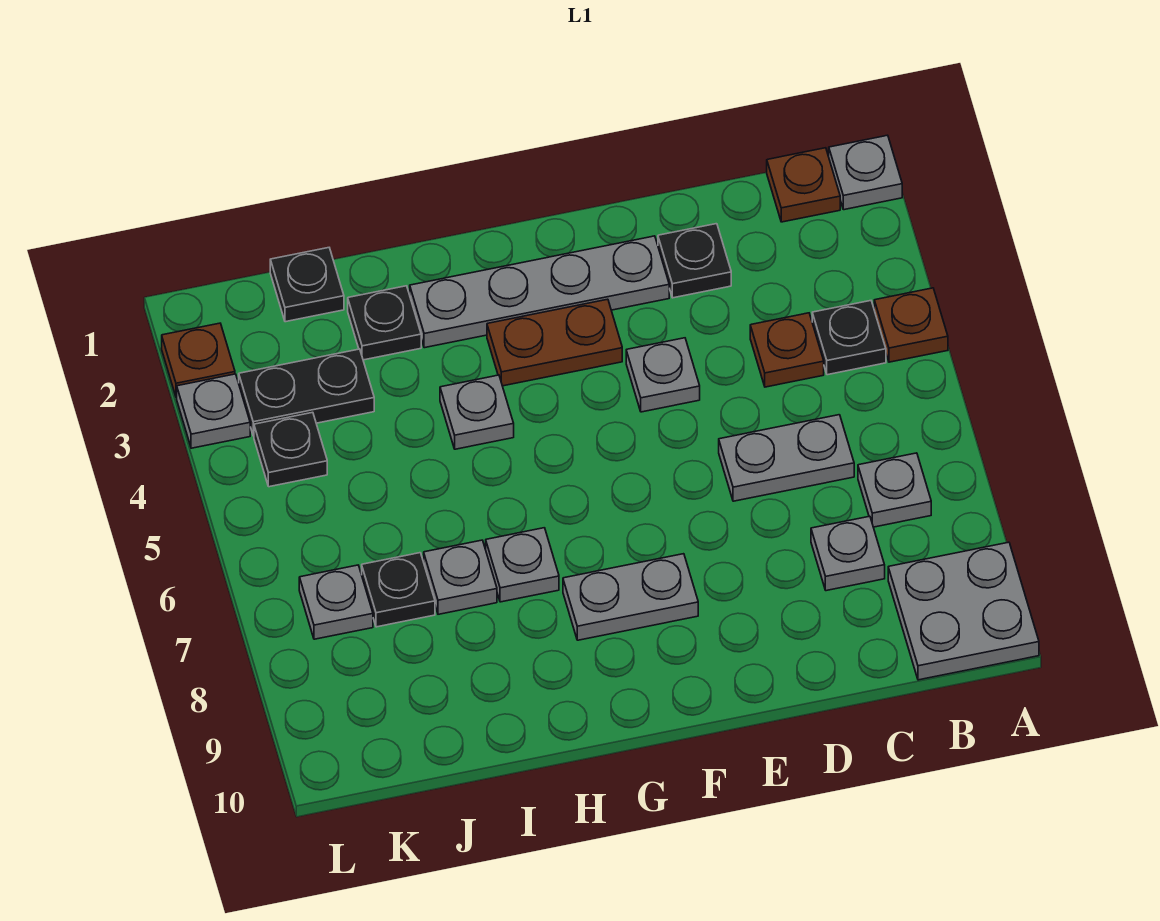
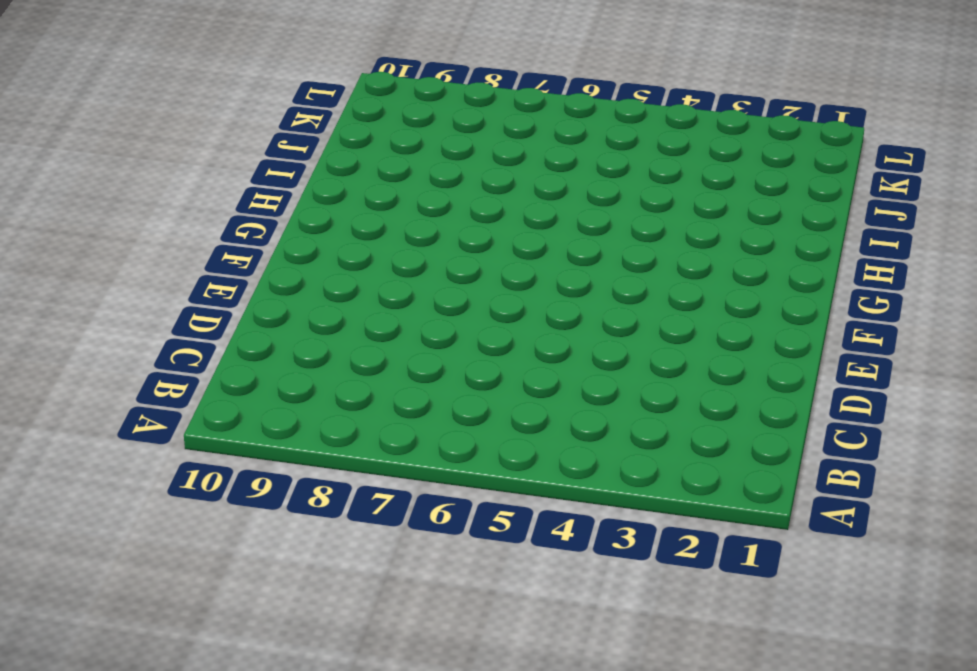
none -> grey 1x1 plate [829,135,902,210]
none -> brown 1x1 plate [874,288,948,362]
none -> grey 2x2 plate [888,542,1039,680]

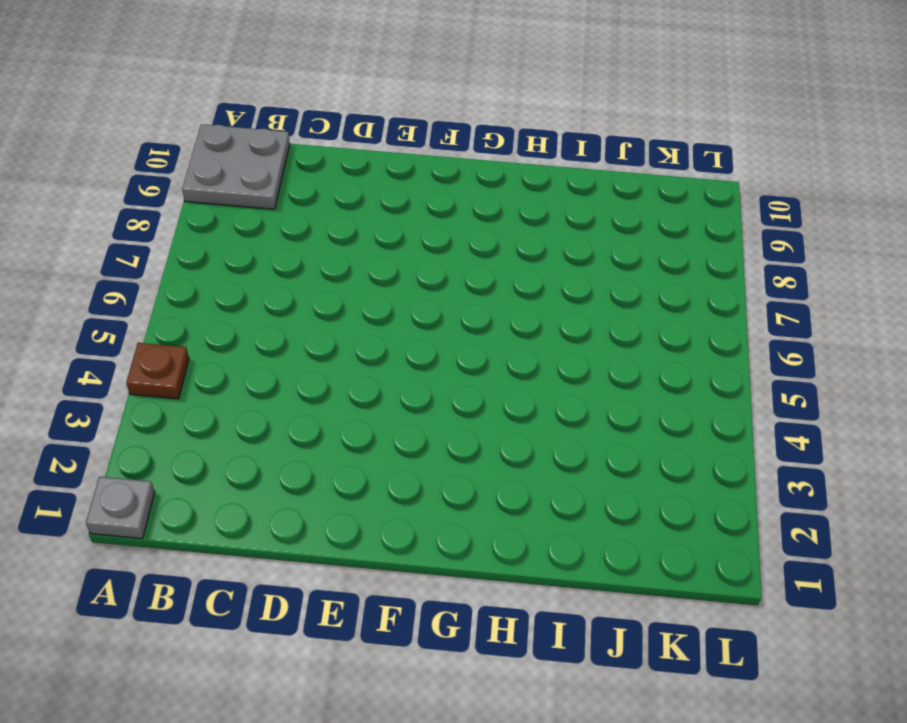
none -> brown 1x1 plate [767,148,840,222]
none -> black 1x1 plate [812,301,886,375]
none -> grey 1x1 plate [858,453,931,527]

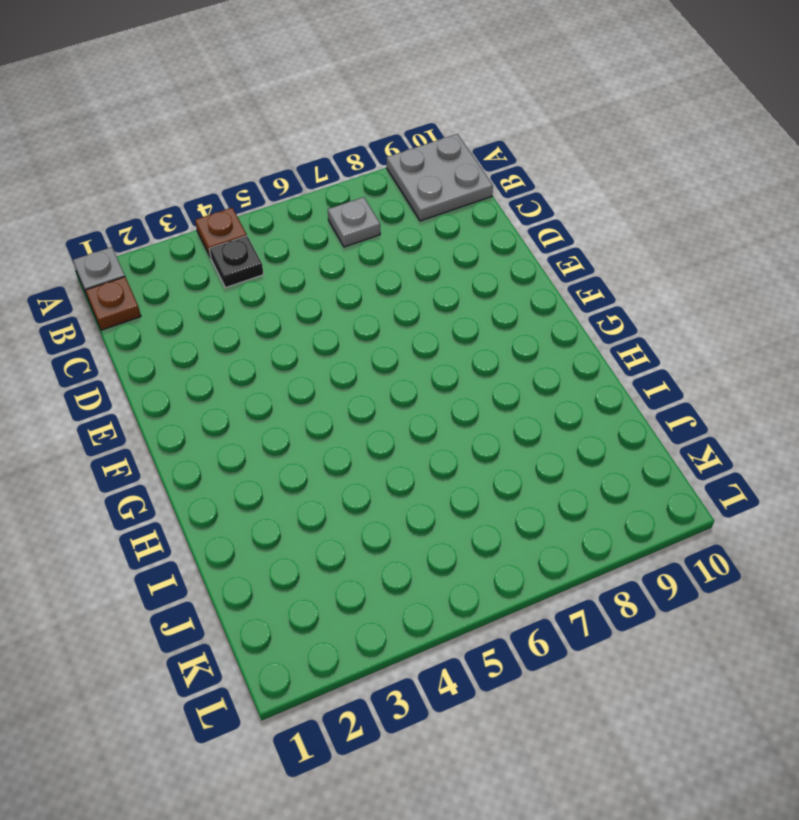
none -> brown 1x1 plate [750,313,824,387]
none -> grey 1x2 plate [719,415,854,501]
none -> grey 1x1 plate [811,516,885,591]

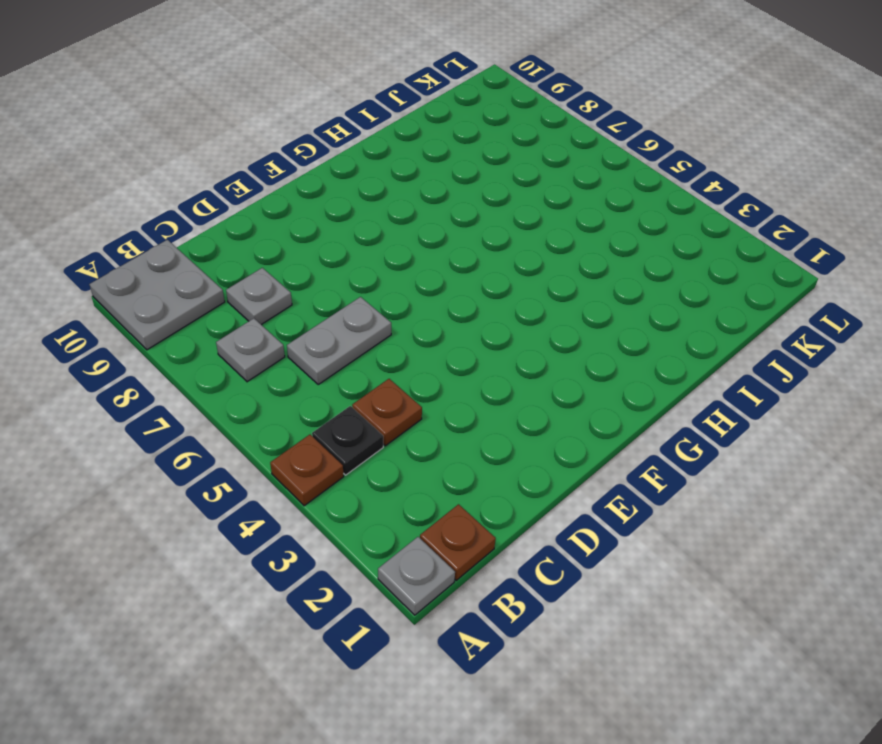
none -> black 1x1 plate [658,224,731,298]
none -> grey 1x4 plate [410,236,669,348]
none -> grey 1x1 plate [626,338,700,412]

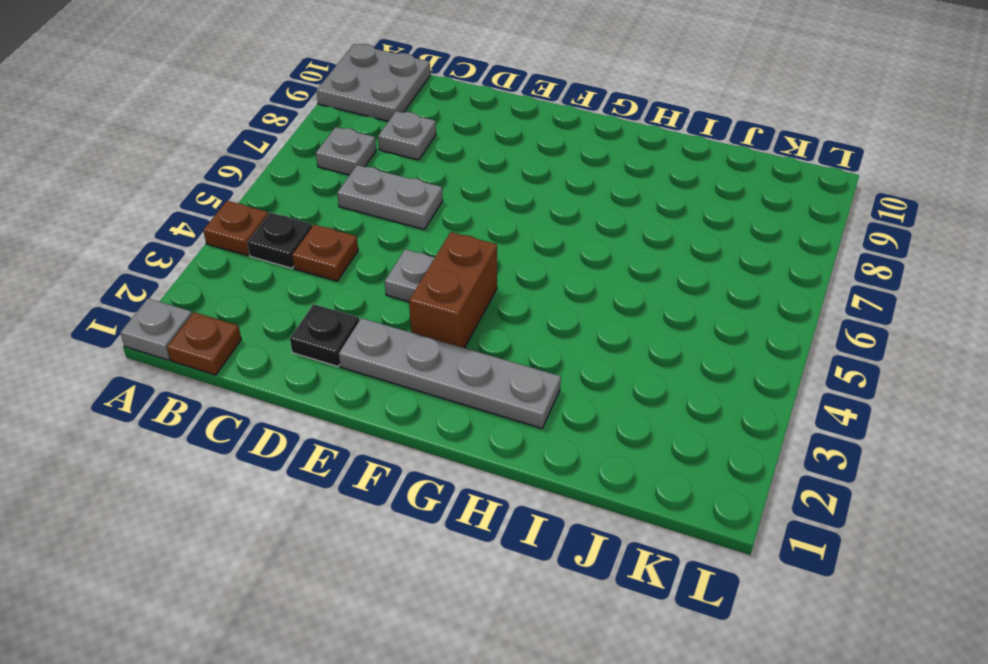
brown 1x2 brick [409,232,497,348] -> brown 1x2 plate [487,299,622,386]
none -> grey 1x2 plate [563,554,698,640]
none -> grey 1x1 plate [440,375,514,449]
none -> grey 1x1 plate [486,528,559,602]

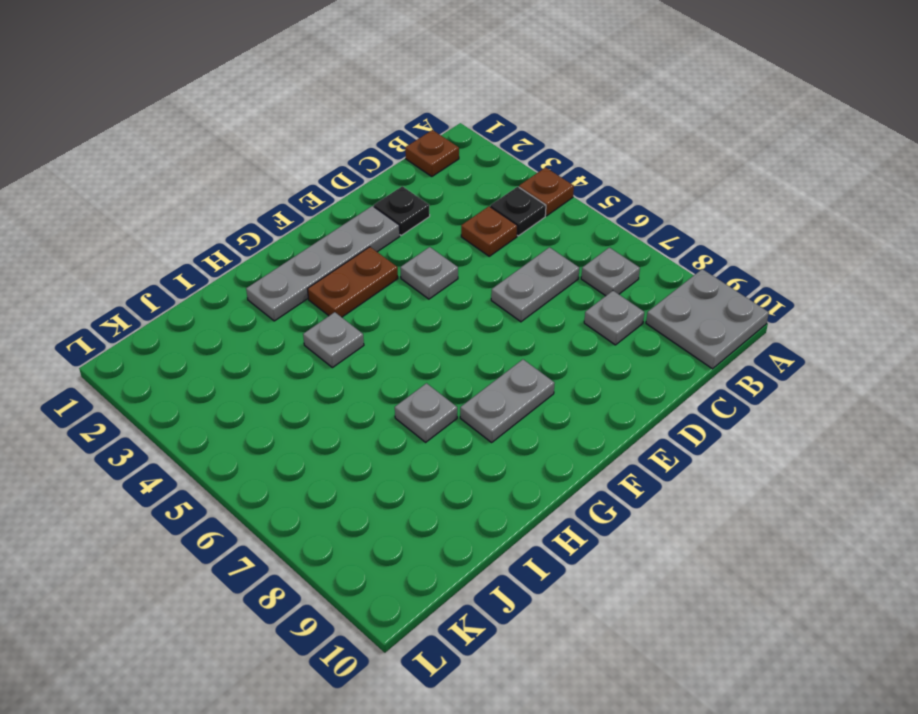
none -> grey 1x1 plate [829,135,902,210]
none -> black 1x1 plate [348,286,421,360]
none -> grey 1x1 plate [424,540,497,614]

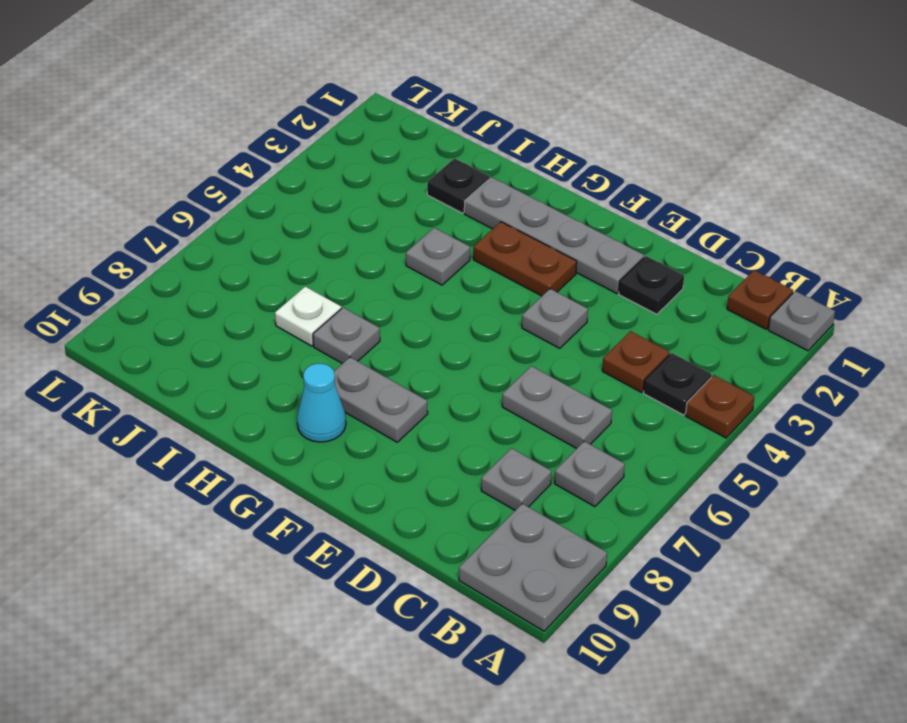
cyan 1x1 cone [297,364,346,442] -> none
white 1x1 plate [275,287,341,346] -> grey 1x1 plate [424,540,497,614]
none -> black 1x1 plate [270,248,344,322]
none -> black 1x2 plate [239,349,374,436]
none -> black 1x1 plate [362,553,435,627]

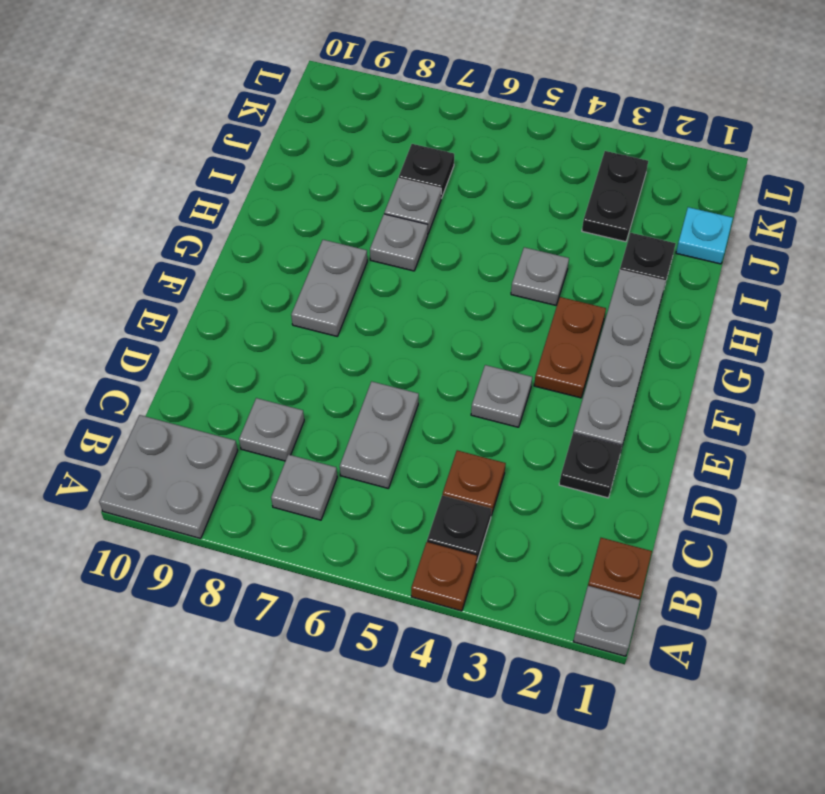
cyan 1x1 plate [676,207,733,264] -> black 1x1 plate [270,248,344,322]
none -> black 1x1 plate [254,412,327,487]
none -> grey 1x1 plate [299,565,373,639]
none -> brown 1x1 plate [162,323,235,397]

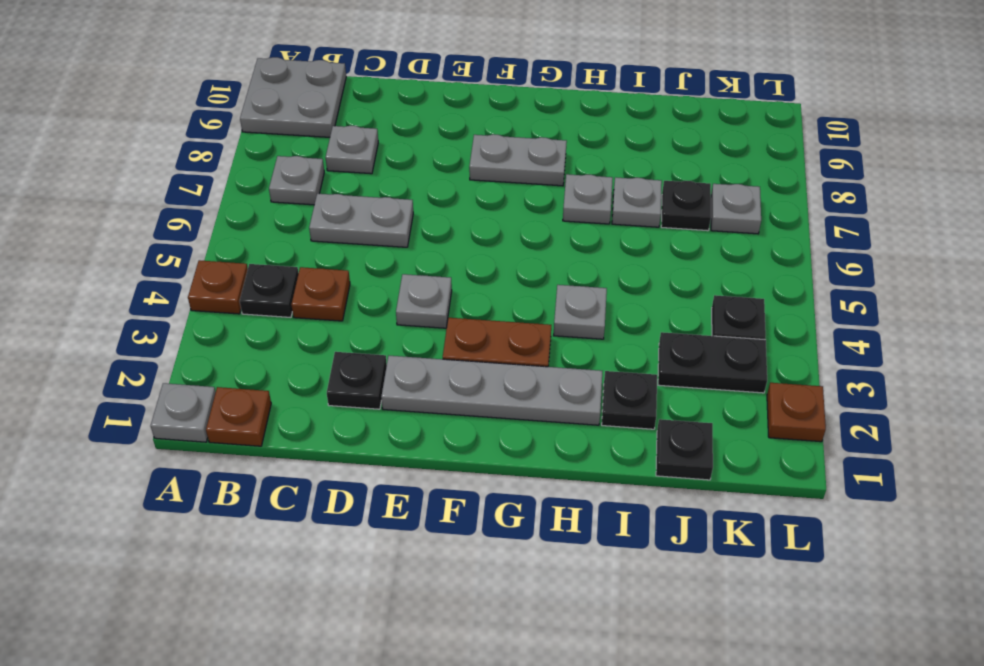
none -> grey 1x1 plate [177,374,250,448]

